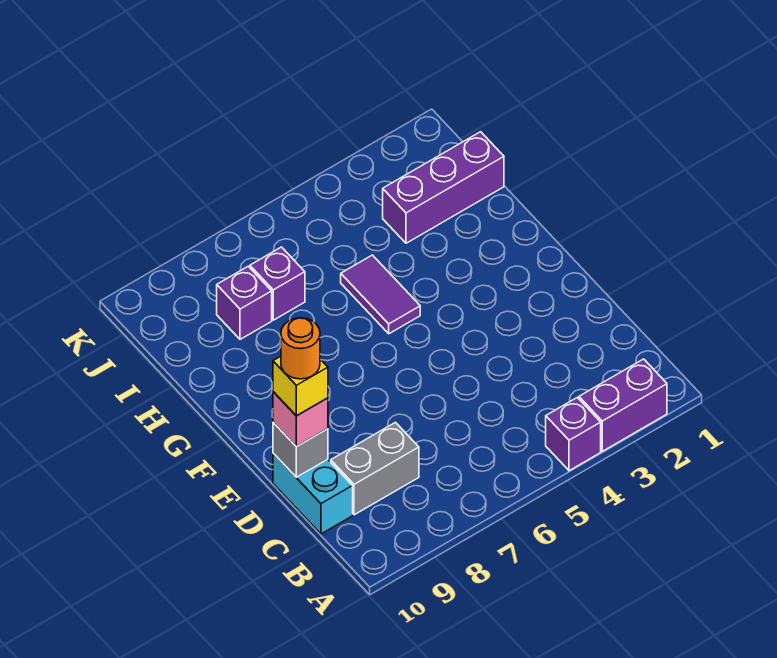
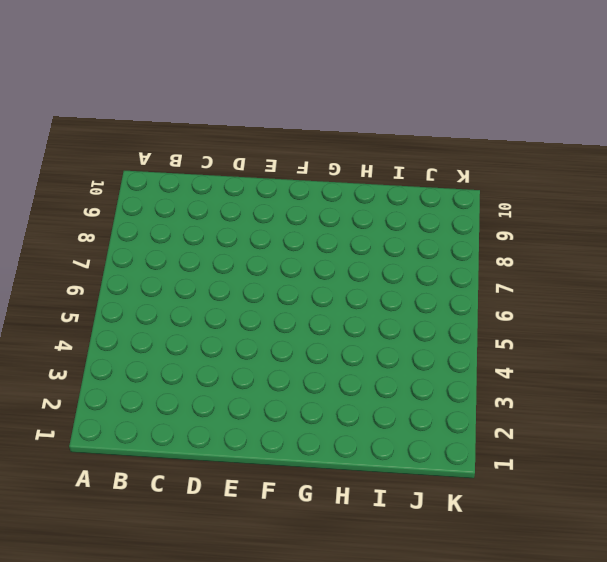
none -> purple 1x2 brick [579,359,667,451]
none -> purple 1x1 brick [546,398,601,471]
none -> grey 1x2 brick [331,422,419,515]

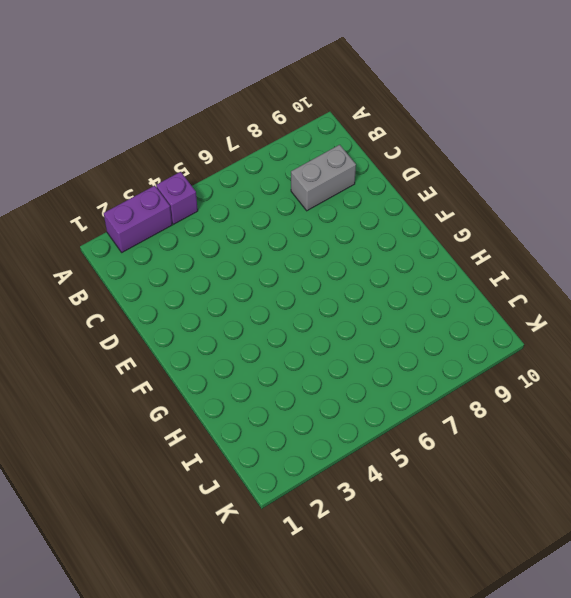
none -> cyan 1x2 brick [273,453,353,534]
none -> purple 1x2 tile [341,255,420,334]
none -> purple 1x3 brick [383,132,504,243]

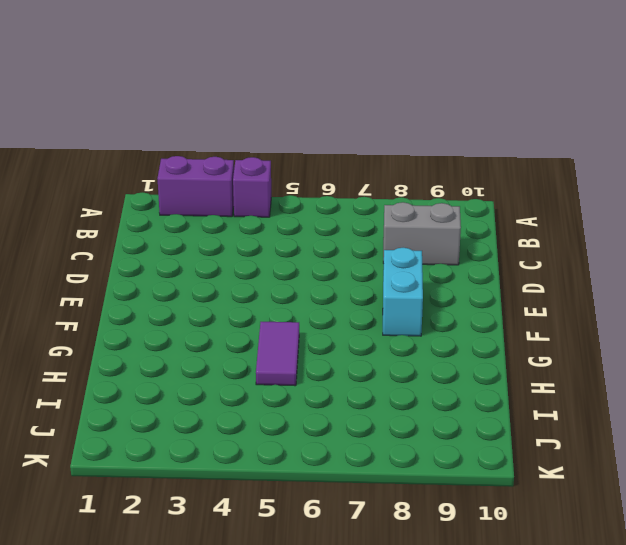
cyan 1x2 brick [383,248,423,336] -> cyan 1x2 brick moved to [273,453,353,534]
none -> purple 1x3 brick [383,132,504,243]
none -> purple 1x1 brick [250,247,305,320]
none -> purple 1x1 brick [217,266,272,339]

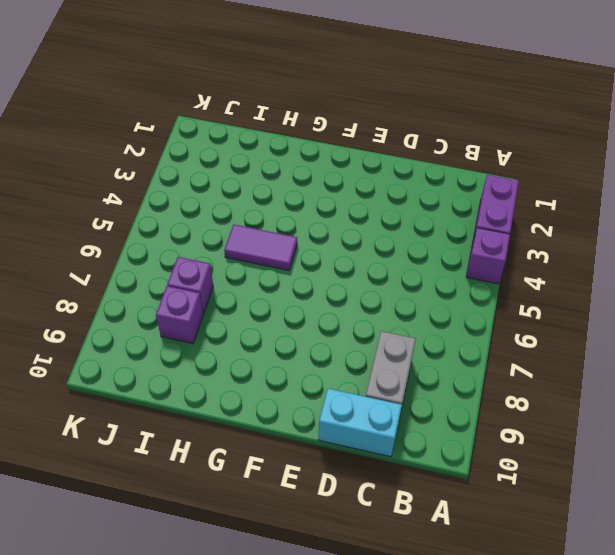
none -> purple 1x3 brick [383,132,504,243]
none -> grey 1x1 brick [273,422,328,477]
none -> pink 1x1 brick [273,392,328,447]

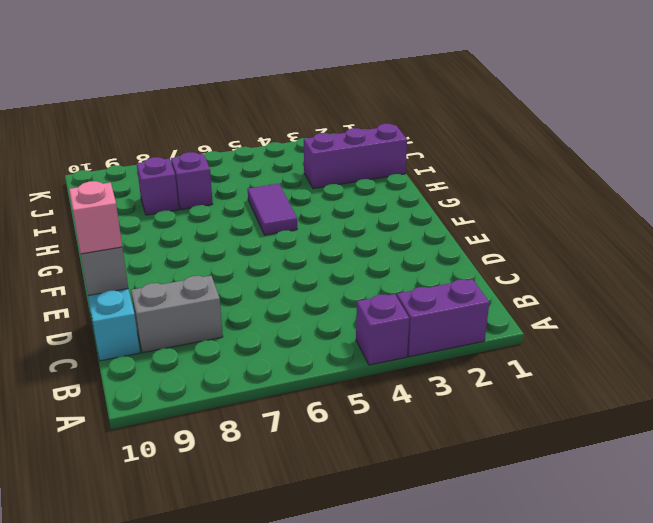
none -> yellow 1x1 brick [273,356,328,416]
none -> orange 1x1 round brick [281,318,320,379]

